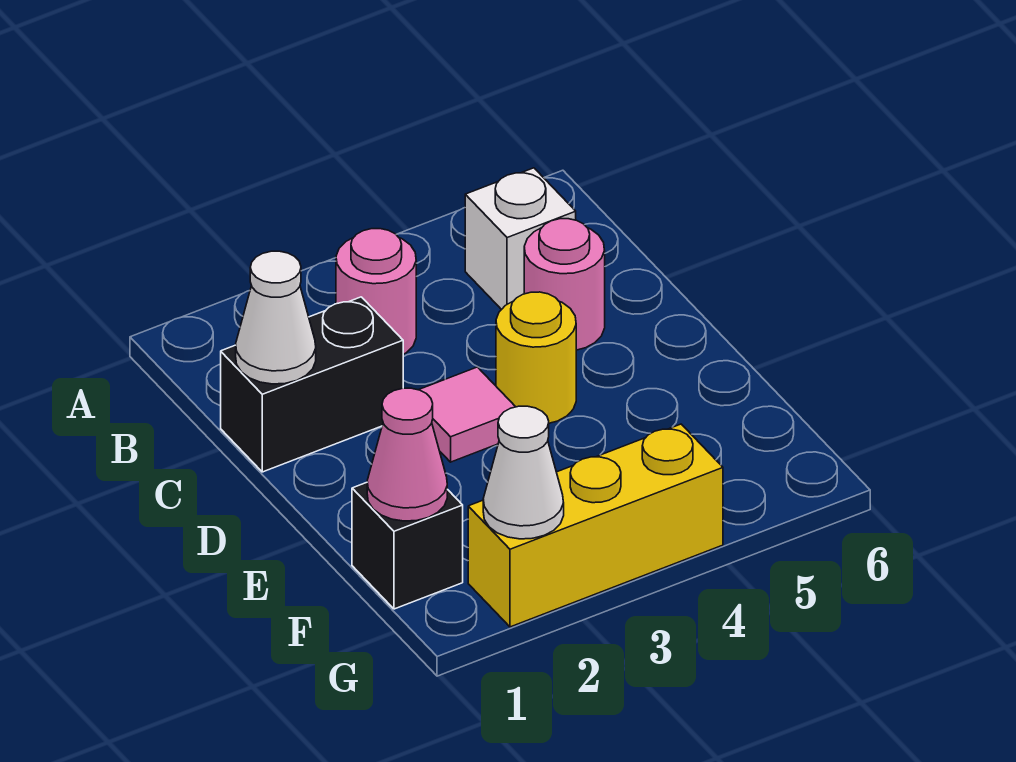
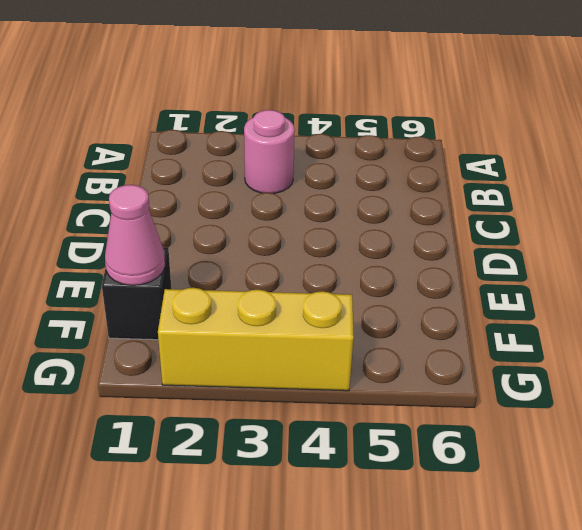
none -> white 1x1 brick [465,168,576,310]
none -> black 1x2 brick [221,297,403,472]

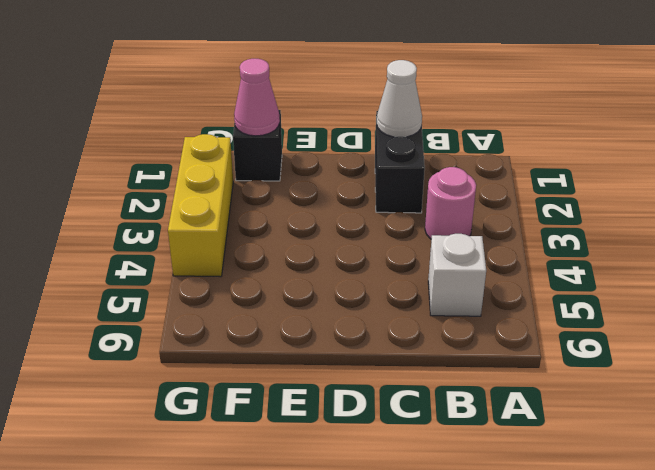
none -> pink 1x1 round brick [524,219,605,350]
none -> pink 1x1 tile [419,367,515,462]

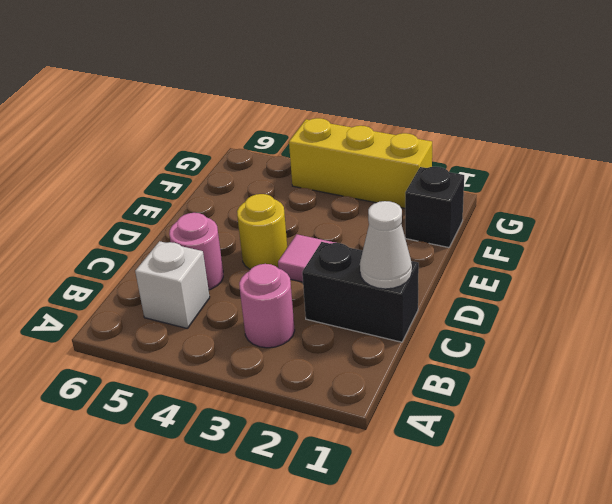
none -> pink 1x1 cone [367,388,447,521]
none -> white 1x1 cone [483,406,564,539]

